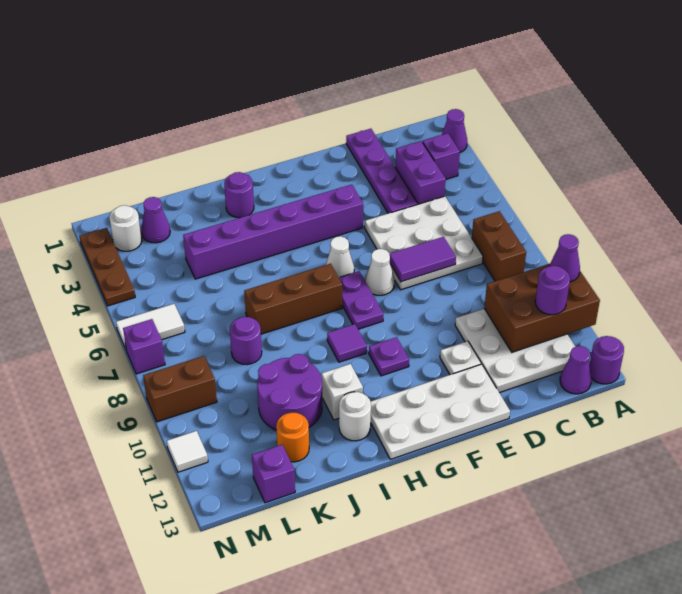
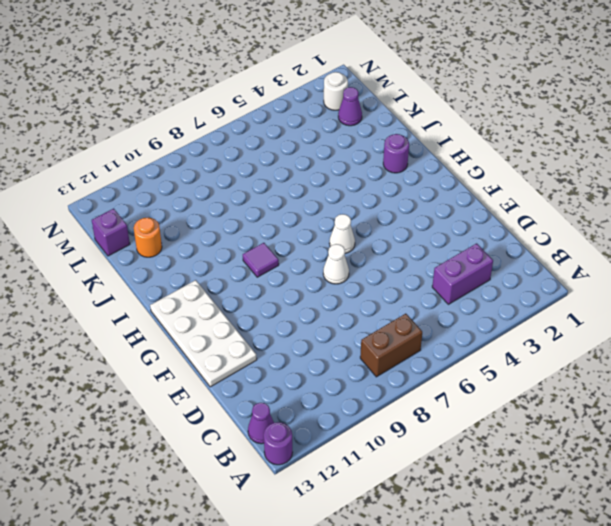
none -> purple 1x1 cone [442,109,467,152]
none -> purple 1x1 brick [423,133,460,179]
none -> white 3x3 plate [455,309,575,393]
none -> white 3x3 plate [365,196,483,290]

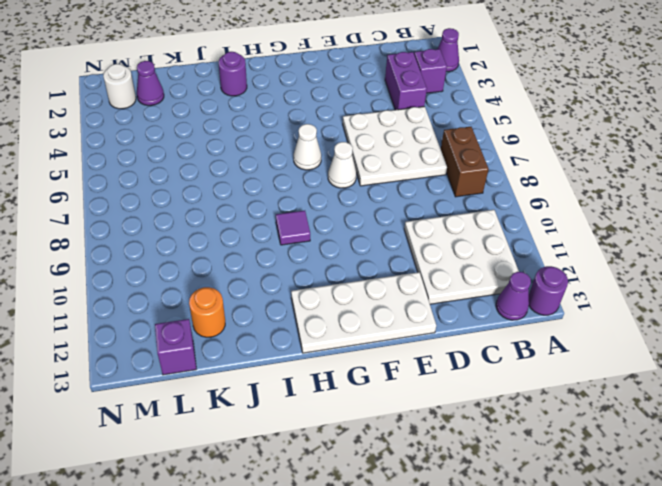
none -> purple 1x4 plate [346,129,418,213]
none -> white 1x1 plate [440,341,481,375]
none -> purple 1x6 brick [183,185,363,279]
none -> purple 1x2 plate [339,271,383,329]

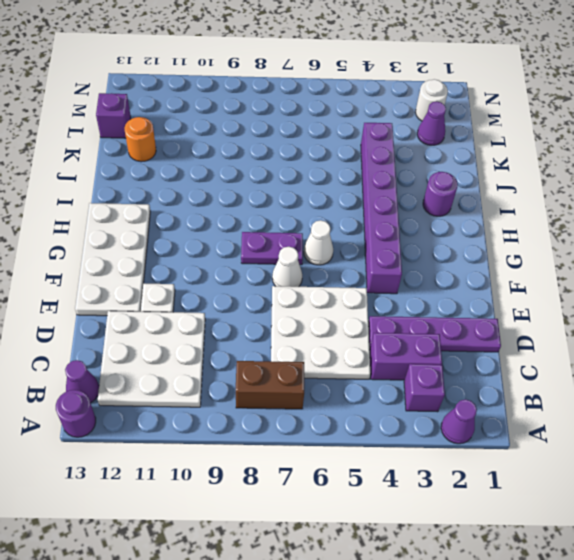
none -> purple 1x1 plate [369,337,409,376]
none -> brown 1x3 brick [244,264,342,334]
none -> purple 1x1 tile [327,324,367,362]
none -> white 1x1 brick [322,364,363,420]

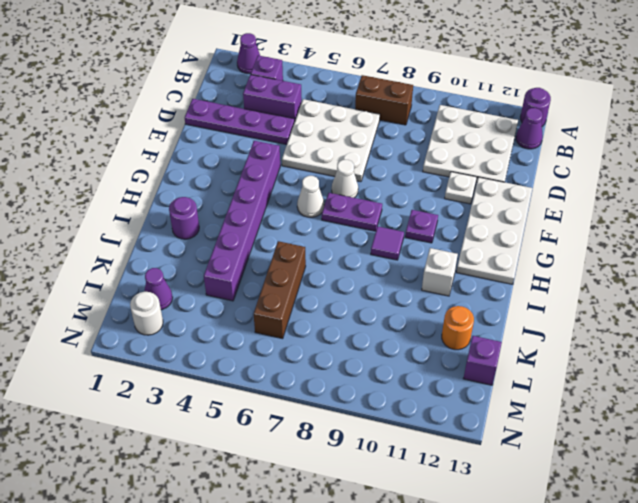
brown 1x3 brick [254,241,306,339] -> brown 1x3 brick moved to [244,264,342,334]
none -> white 1x1 round brick [339,392,371,441]
none -> purple 2x2 round brick [257,354,322,430]
none -> purple 1x1 round brick [230,317,262,365]
none -> white 1x2 tile [116,304,185,349]

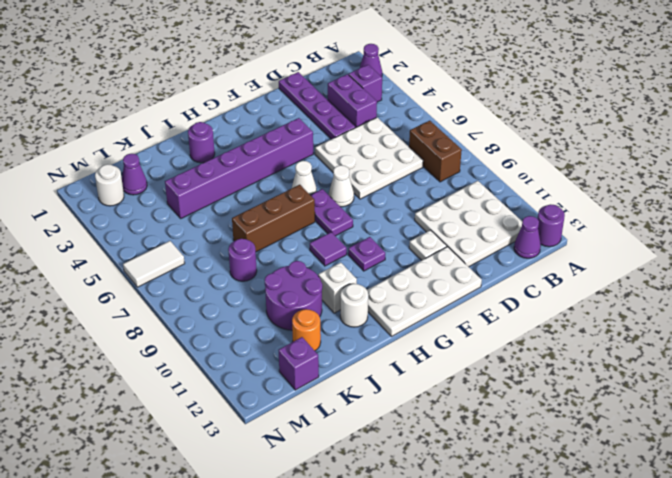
none -> brown 1x2 brick [143,356,217,422]
none -> brown 1x3 plate [80,228,135,306]
none -> purple 1x1 brick [123,319,165,374]
none -> white 1x1 tile [167,431,208,472]

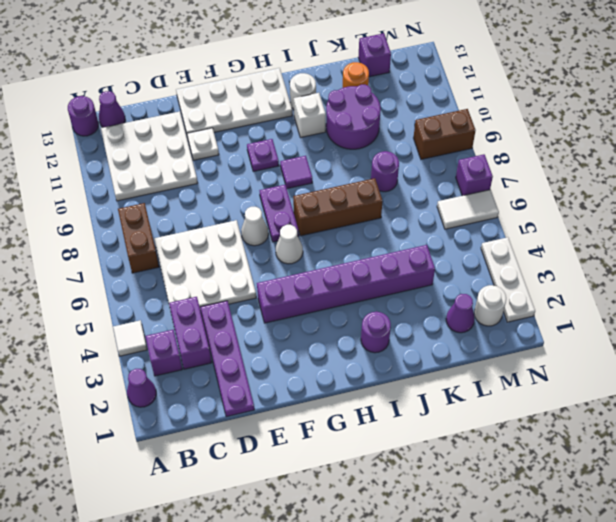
white 1x1 tile [113,320,147,356] -> white 1x1 tile moved to [167,431,208,472]
white 1x3 plate [481,237,535,322] -> brown 1x3 plate [80,228,135,306]
none -> brown 2x3 brick [484,264,600,352]
none -> purple 1x2 tile [390,237,456,282]
none -> purple 1x1 cone [550,234,580,282]
none -> purple 1x1 round brick [535,266,570,315]

